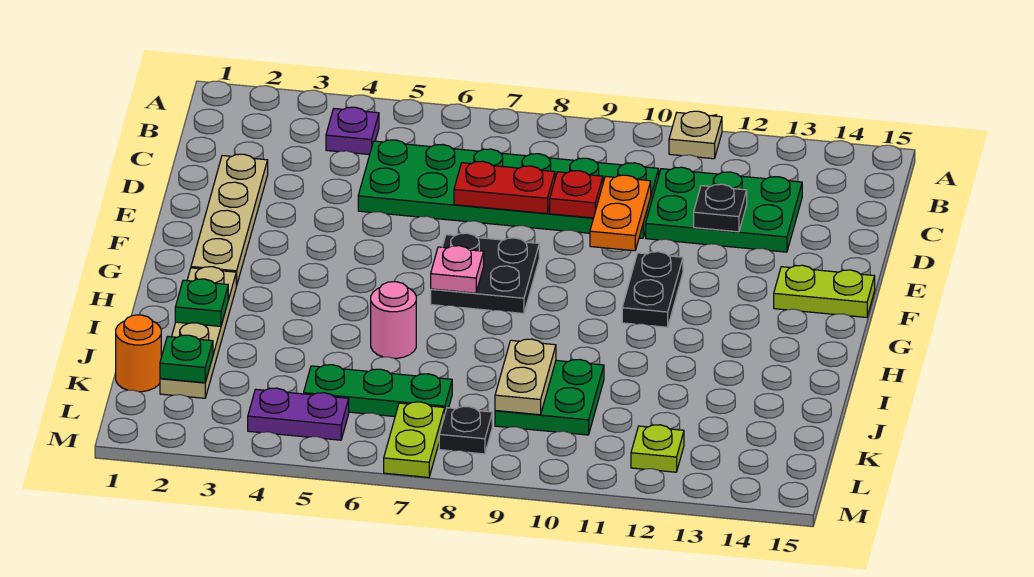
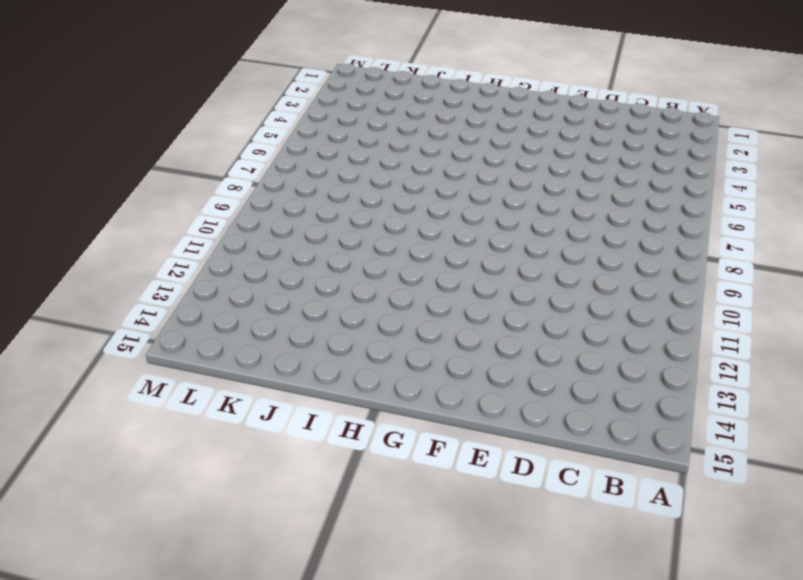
none -> tan 1x1 plate [669,111,722,159]
none -> purple 1x1 plate [326,107,379,155]
none -> green 2x6 plate [358,140,659,238]

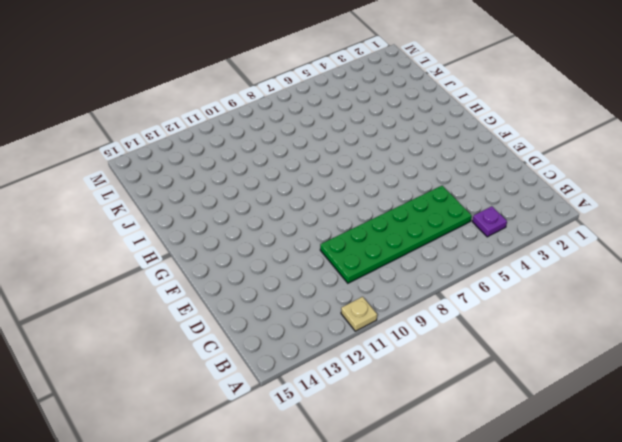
none -> green 2x3 plate [646,167,802,252]
none -> tan 1x4 plate [191,154,268,286]
none -> black 2x2 plate [431,233,539,314]

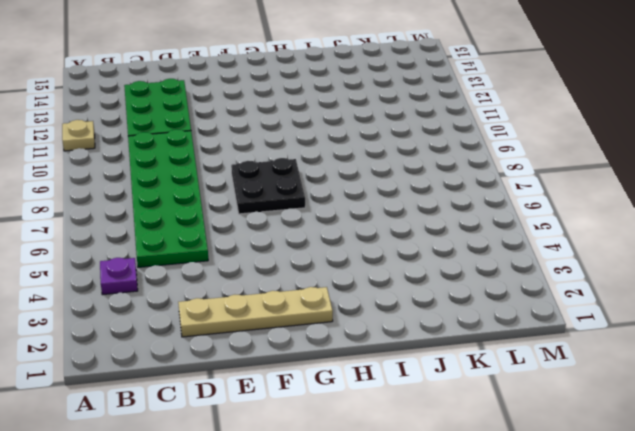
none -> black 1x2 plate [622,252,683,327]
none -> lime 1x2 plate [774,265,875,317]
none -> tan 1x4 plate [160,267,236,398]

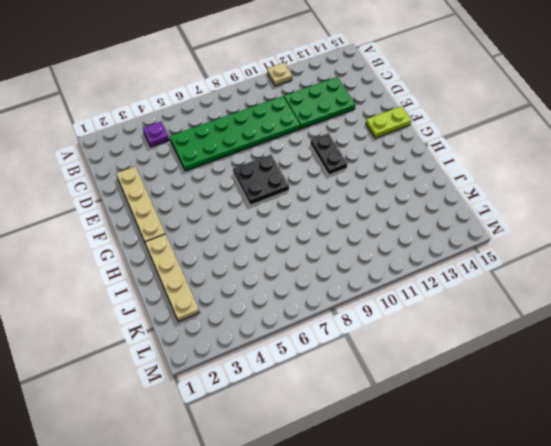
none -> pink 1x1 round brick [371,282,416,358]
none -> green 2x2 plate [495,359,604,435]
none -> orange 1x1 round brick [116,315,161,392]

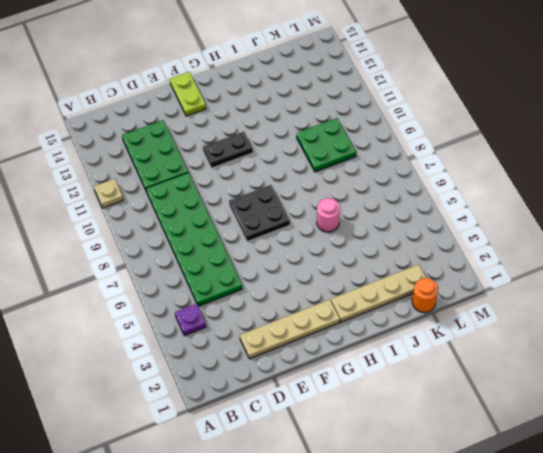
none -> green 1x3 plate [304,365,452,417]
none -> purple 1x2 plate [248,388,349,440]
none -> lime 1x2 plate [384,402,445,477]

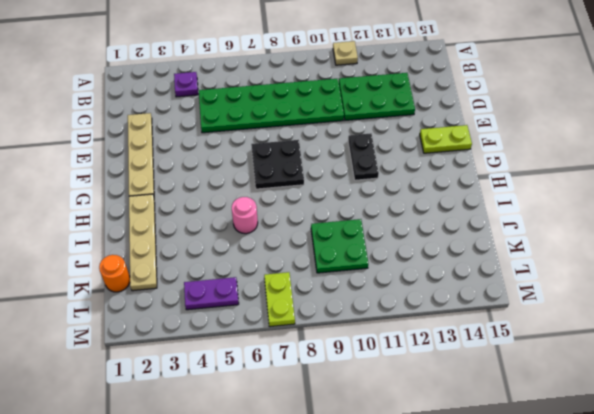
none -> green 1x3 plate [304,365,452,417]
none -> black 1x1 plate [439,407,492,454]
none -> lime 1x1 plate [631,425,684,472]

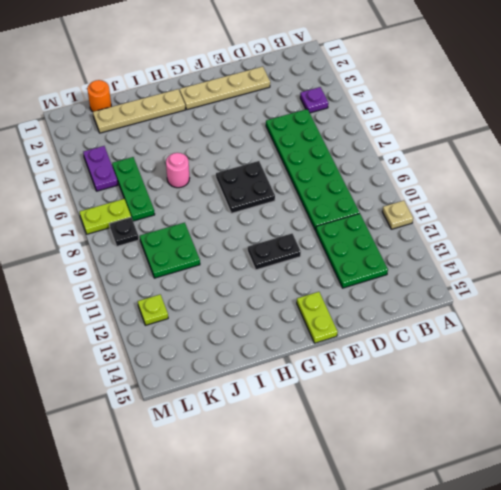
none -> red 1x2 plate [454,161,555,213]
none -> red 1x1 plate [550,171,603,218]
none -> orange 1x2 plate [590,175,651,251]

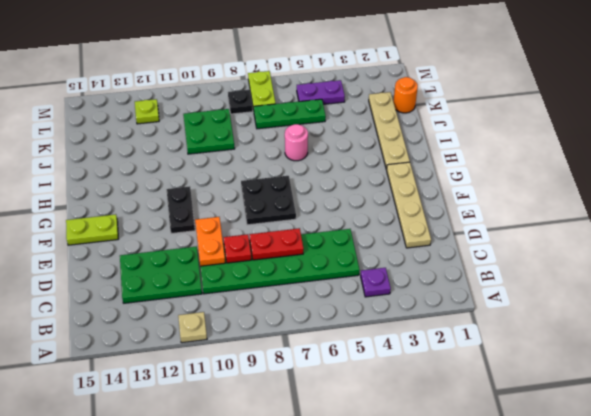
none -> black 1x1 plate [694,184,747,232]
none -> pink 1x1 plate [431,246,484,293]
none -> green 1x1 plate [175,279,228,326]

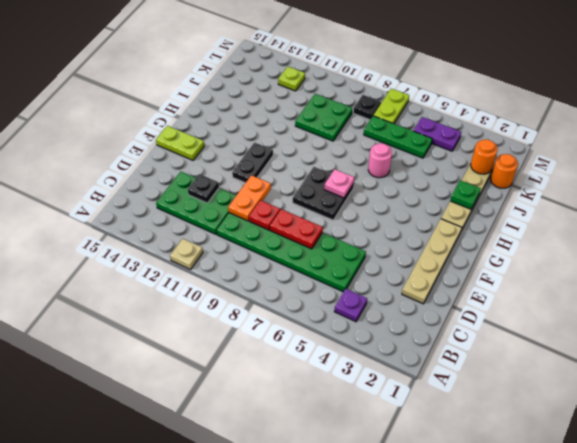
orange 1x1 round brick [471,139,498,174] -> green 1x1 plate [160,335,213,383]
none -> tan 1x2 plate [495,339,556,415]

